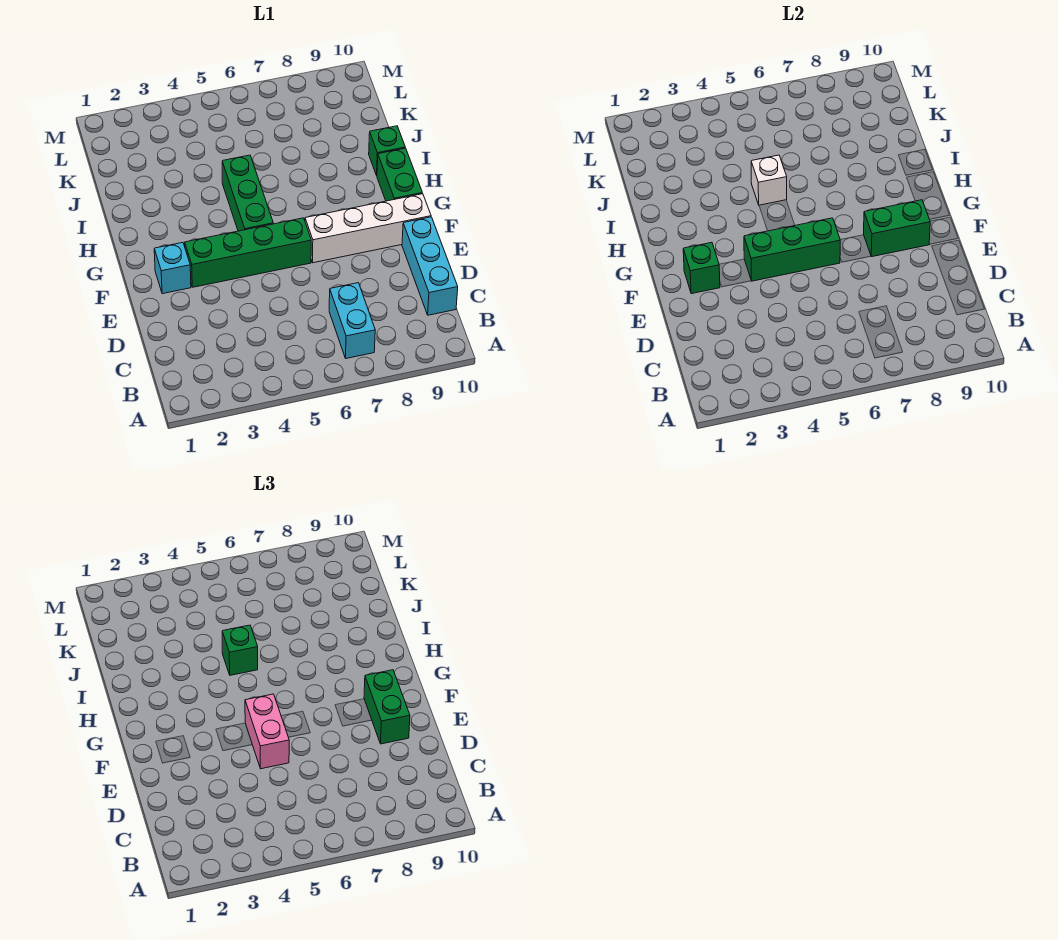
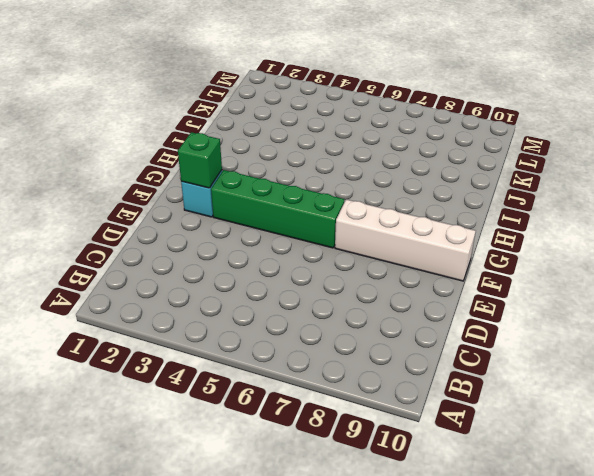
none -> cyan 1x2 brick [329,283,375,358]
none -> cyan 1x3 brick [402,217,458,315]
none -> green 1x3 brick [222,155,273,231]

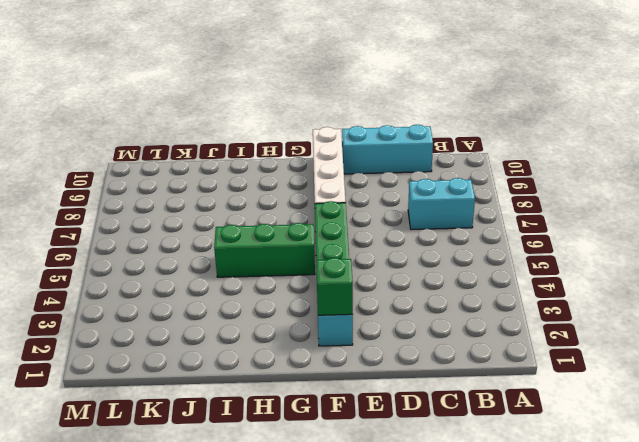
none -> green 1x2 brick [377,148,422,201]
none -> green 1x1 brick [369,126,405,175]
none -> green 1x3 brick [744,218,840,281]

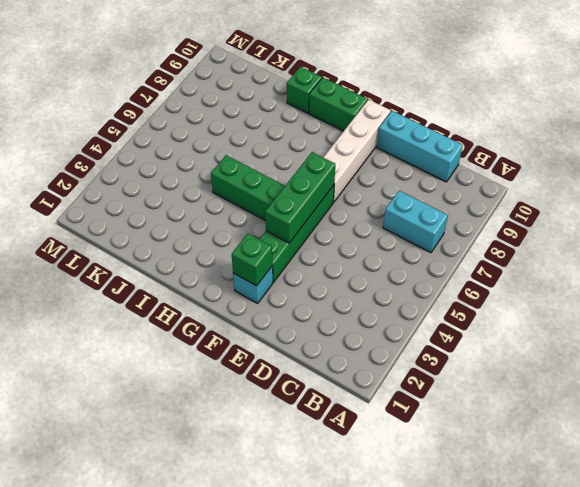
none -> green 1x2 brick [864,200,930,257]
none -> white 1x1 brick [751,155,787,205]
none -> pink 1x2 brick [245,694,289,769]

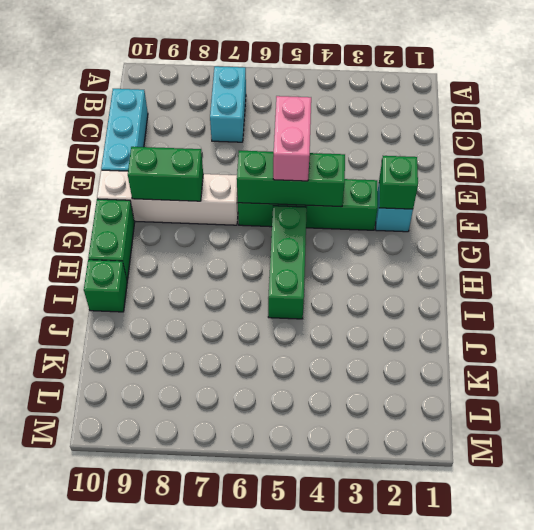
none -> white 1x1 brick [751,155,787,205]
none -> green 1x2 brick [364,670,410,744]
none -> green 1x1 brick [222,625,258,675]

